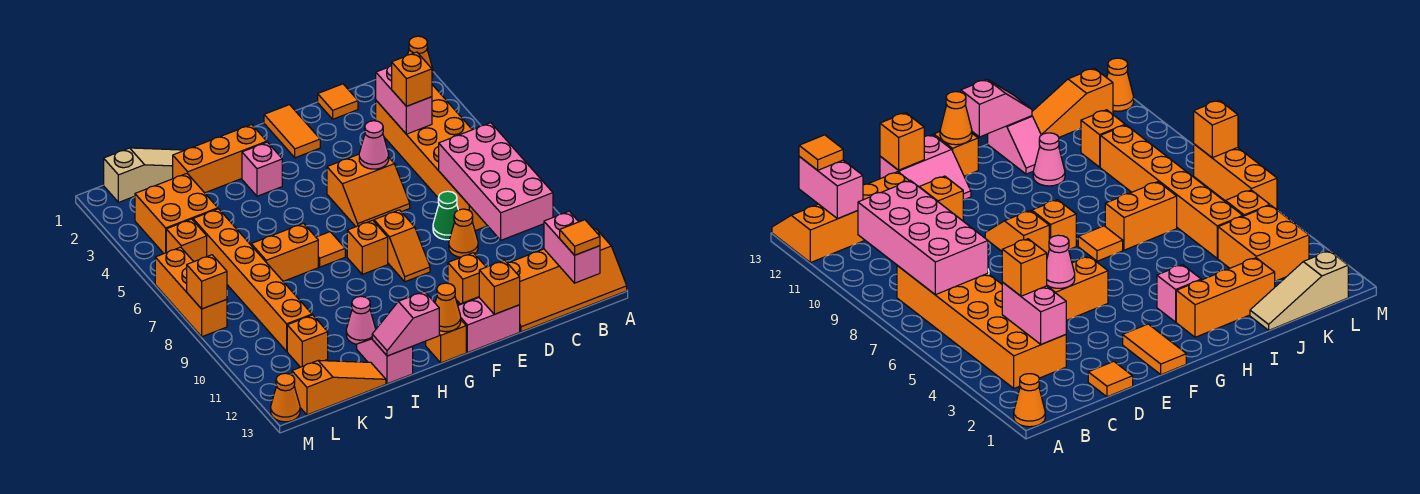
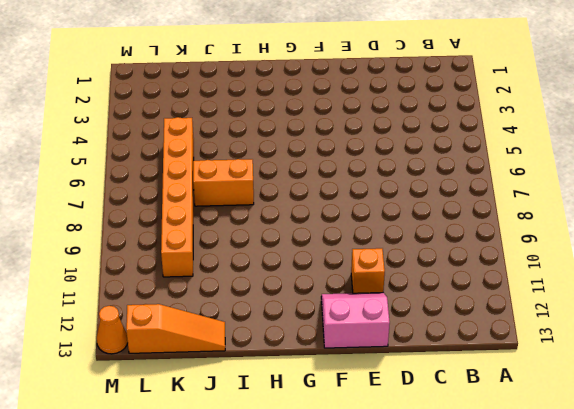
none -> orange 1x1 cone [408,36,433,77]
none -> orange 2x4 slope [508,229,627,332]
none -> orange 2x6 brick [376,85,487,231]
none -> orange 1x1 tile [318,84,358,119]

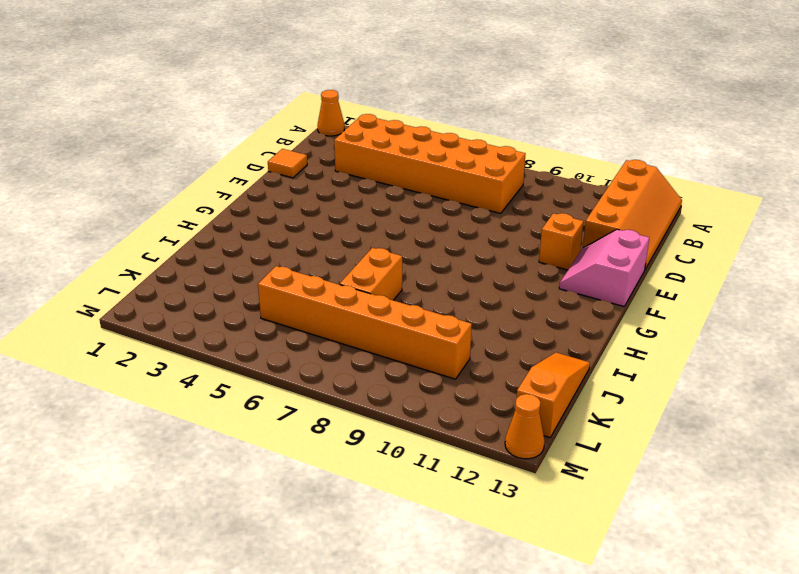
none -> green 1x1 cone [433,191,458,240]
none -> orange 1x1 cone [449,209,478,257]
none -> orange 2x2 slope [327,154,410,227]
none -> orange 1x2 tile [264,105,320,158]

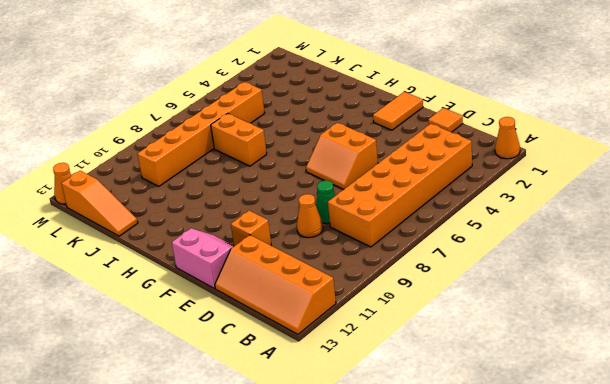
none -> orange 1x2 slope [374,210,430,282]
none -> orange 1x1 brick [347,220,388,274]
none -> orange 1x1 brick [426,320,466,363]
none -> orange 1x3 brick [173,124,267,193]

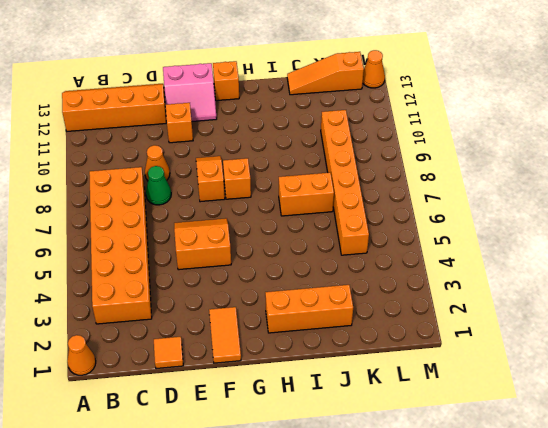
none -> pink 1x1 brick [242,142,282,196]
none -> orange 1x1 tile [316,232,345,267]
none -> pink 1x1 cone [346,296,376,344]
none -> pink 1x2 slope [357,338,413,384]

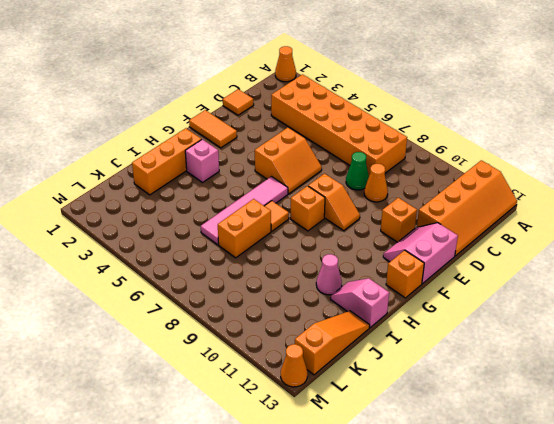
pink 1x4 tile [201,177,288,245] -> none
none -> tan 1x3 slope [104,148,183,202]
none -> orange 2x2 brick [135,174,218,253]
none -> orange 1x6 brick [193,209,312,351]
none -> orange 1x1 brick [287,315,328,367]

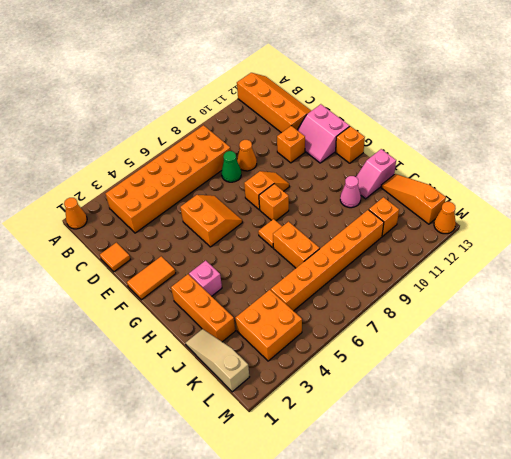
none -> orange 1x1 brick [166,219,207,262]
none -> orange 1x3 brick [155,247,227,337]
none -> pink 2x4 brick [439,123,553,240]
none -> pink 1x2 brick [544,211,600,283]

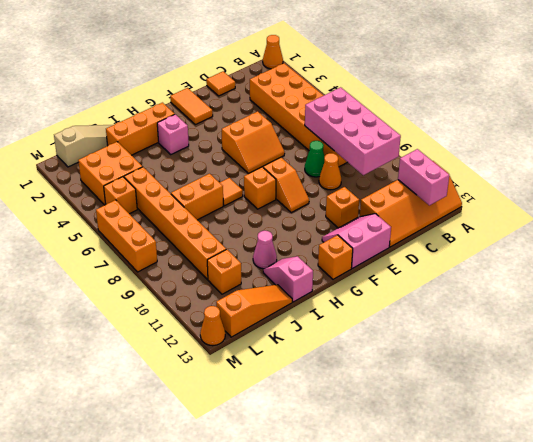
none -> pink 1x2 brick [376,65,432,134]
none -> pink 1x1 cone [359,121,389,169]
none -> orange 1x1 brick [479,260,520,314]
none -> orange 1x1 cone [435,283,461,332]

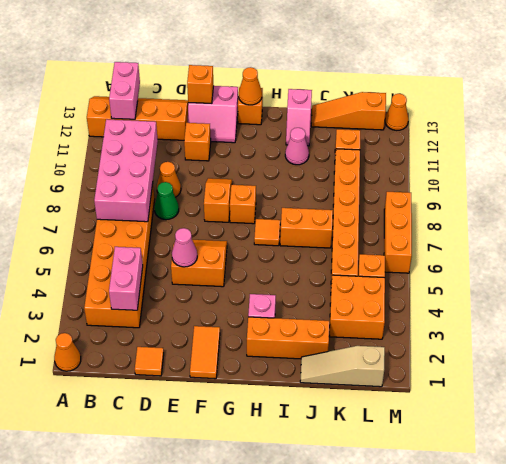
none -> pink 1x2 slope [372,291,439,356]
none -> orange 1x1 brick [187,255,227,309]
none -> orange 1x1 tile [560,220,600,255]
none -> orange 1x1 brick [392,52,432,106]

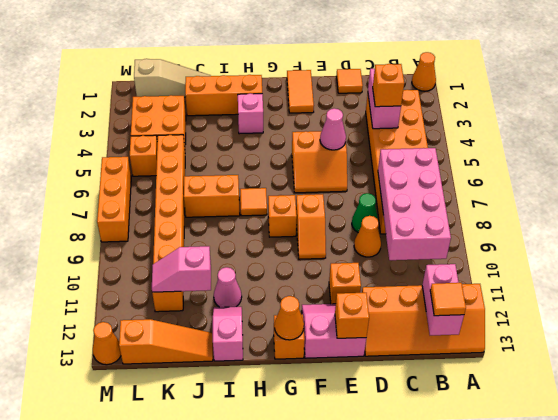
pink 1x2 slope [152,246,211,292] -> pink 1x2 slope moved to [372,291,439,356]
none -> orange 1x1 brick [187,255,227,309]

